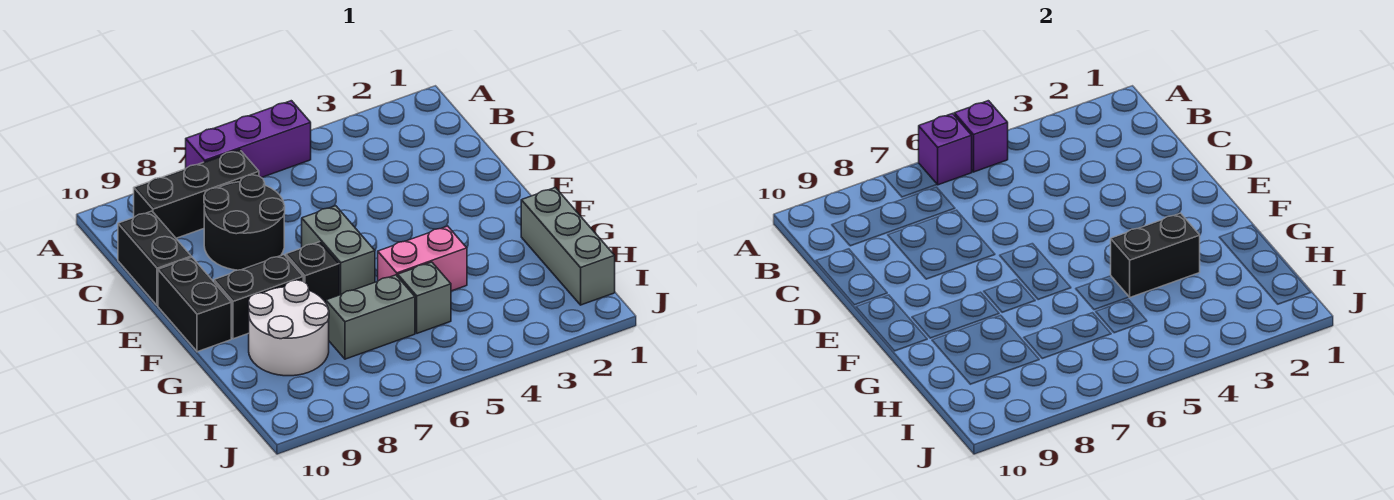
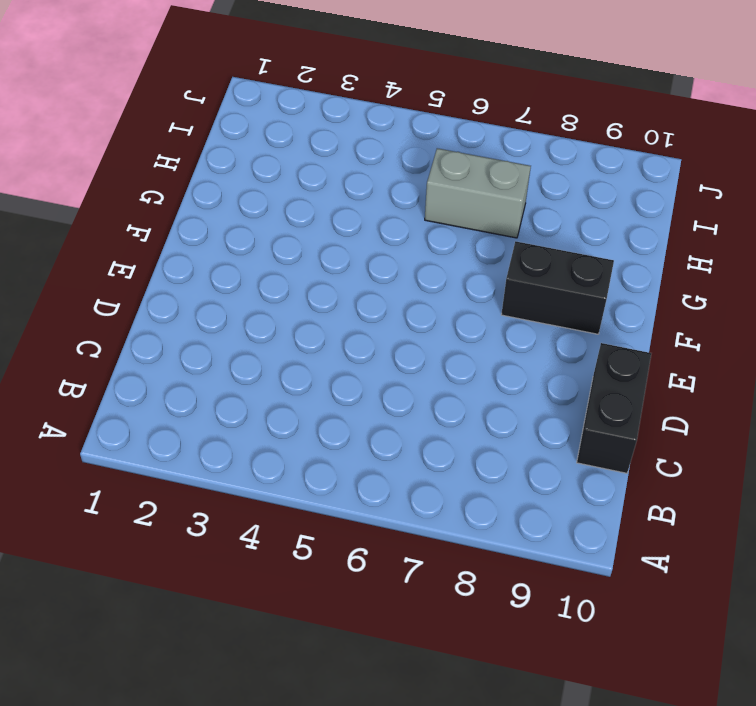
none -> purple 1x3 brick [186,101,311,178]
none -> black 1x3 brick [134,149,259,238]
none -> black 2x2 round brick [204,175,285,270]

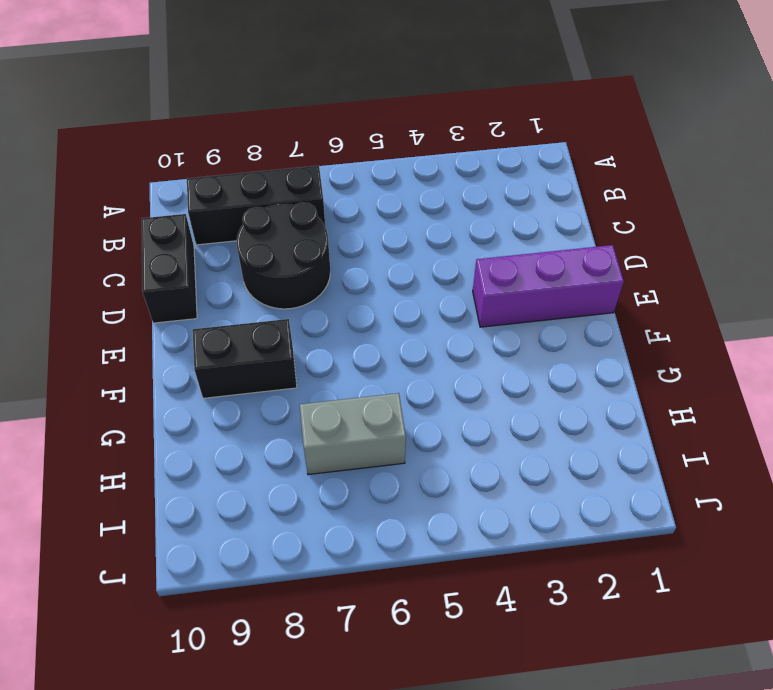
purple 1x3 brick [473,245,624,327] -> purple 1x3 brick moved to [186,101,311,178]
none -> grey 1x2 brick [302,206,375,295]
none -> black 1x2 brick [158,257,231,352]
none -> black 1x1 brick [286,242,339,303]

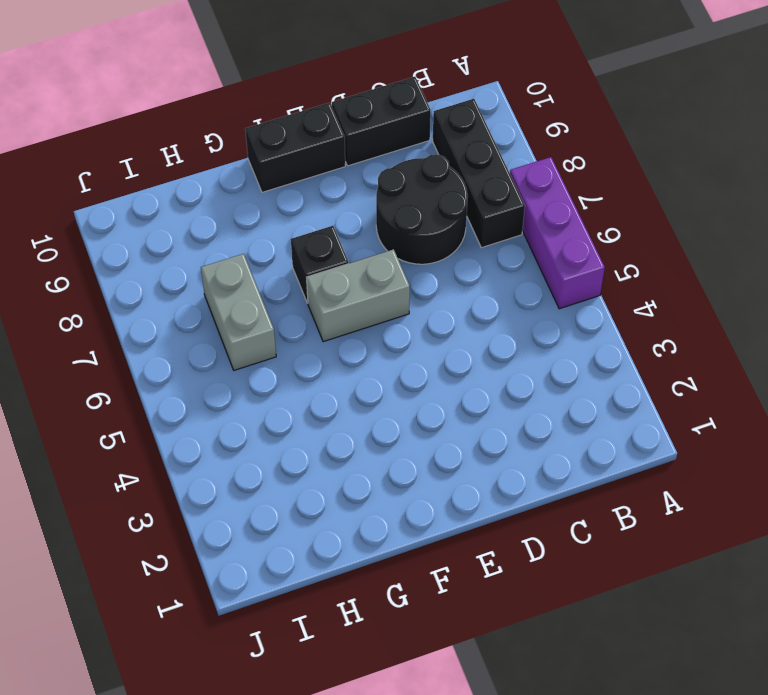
none -> black 1x2 brick [214,255,303,339]
none -> grey 1x3 brick [521,188,615,305]
none -> pink 1x2 brick [378,226,467,291]

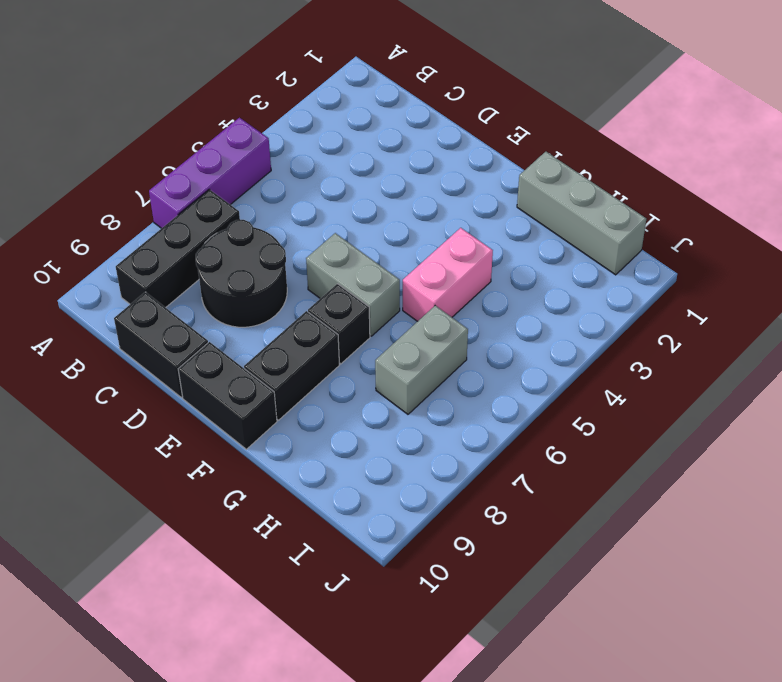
none -> white 2x2 round brick [248,280,329,376]
none -> grey 1x1 brick [398,262,451,333]
none -> purple 1x1 brick [954,101,1008,172]

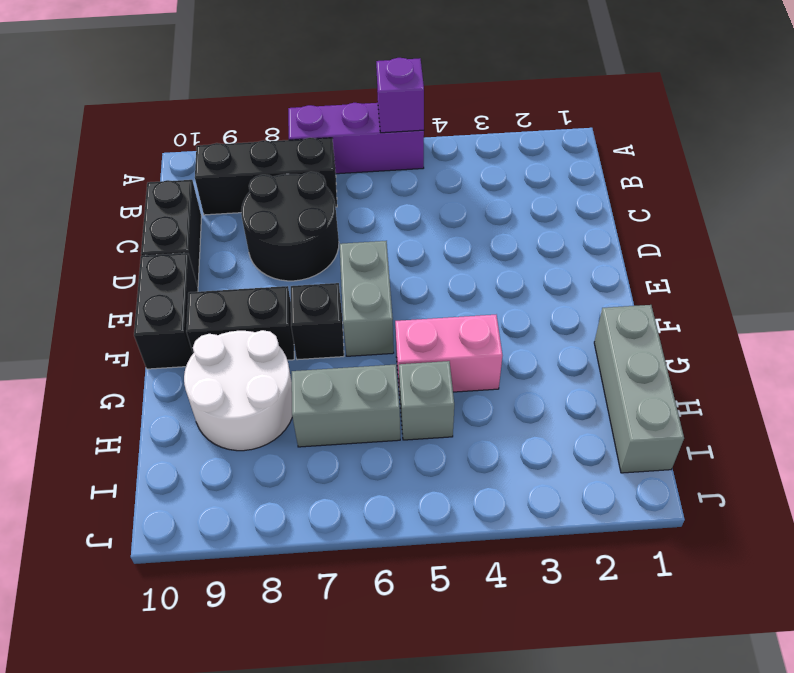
none -> purple 1x1 brick [919,114,972,185]
none -> black 1x2 brick [1111,213,1200,297]

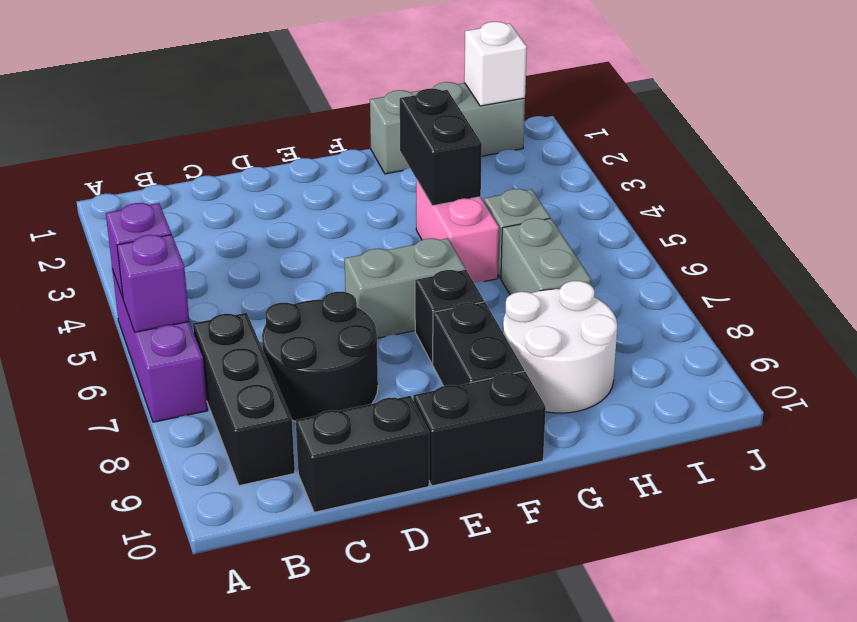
white 1x1 brick [464,22,527,106] -> none

